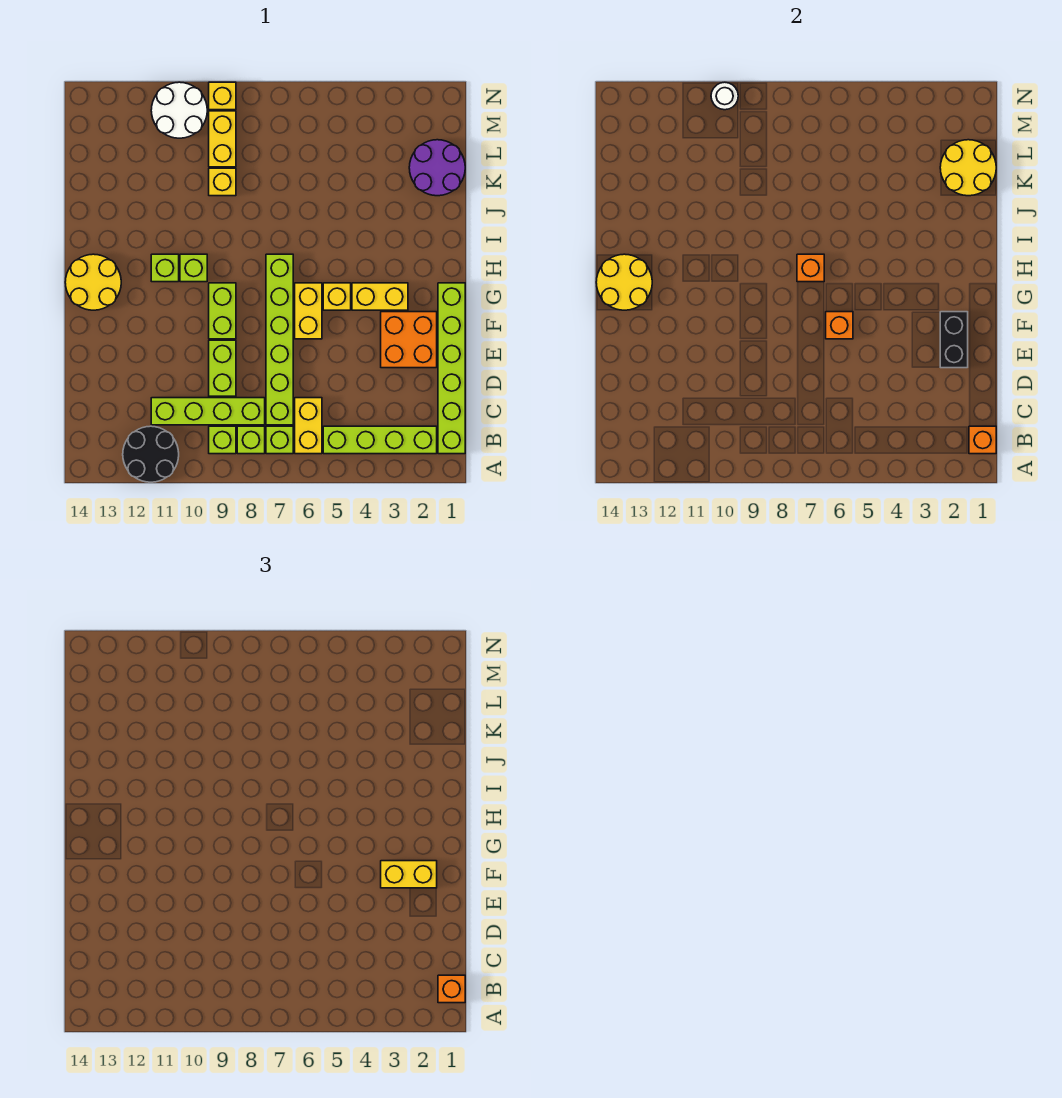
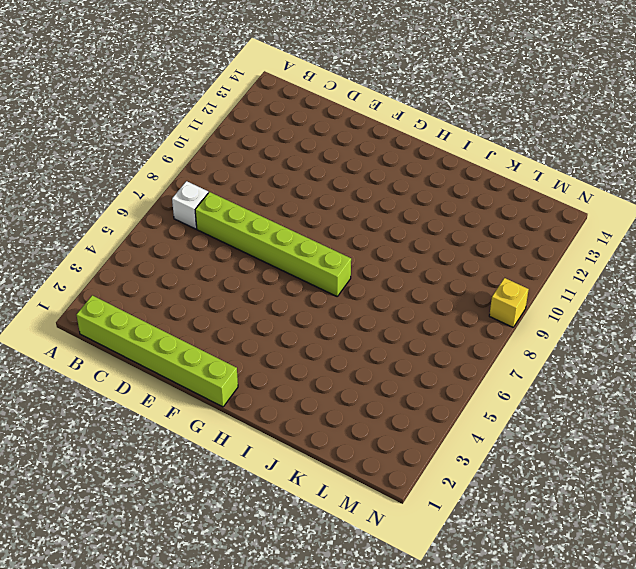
white 1x1 brick [172,181,208,229] -> lime 1x1 brick [266,426,293,454]
none -> black 2x2 round brick [123,426,179,482]
none -> lime 1x4 brick [323,426,437,454]
none -> yellow 1x2 brick [295,398,322,454]
none -> lime 1x1 brick [237,426,265,454]

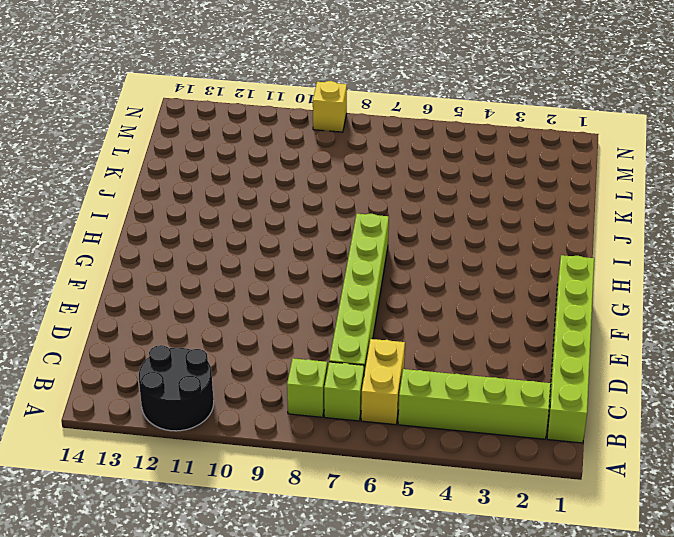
none -> lime 1x1 brick [209,426,236,454]
none -> lime 1x4 brick [151,398,265,425]
none -> lime 1x2 brick [209,340,236,396]
none -> orange 2x2 brick [381,312,437,368]

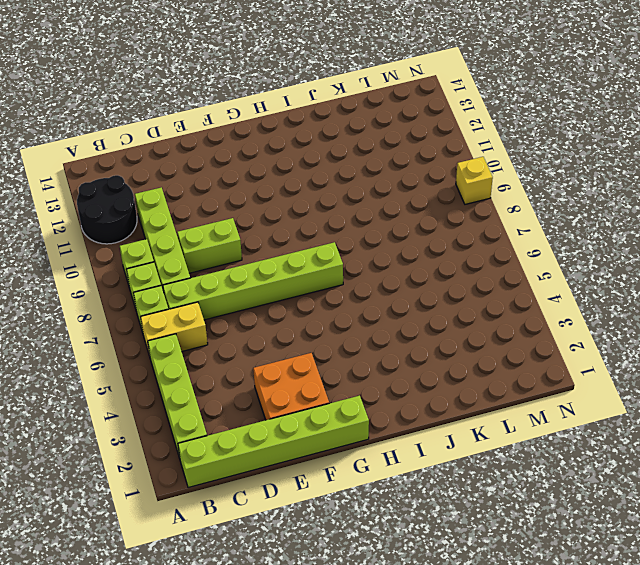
none -> yellow 1x2 brick [295,283,322,339]
none -> lime 1x2 brick [209,283,236,339]
none -> yellow 1x2 brick [352,283,408,310]
none -> yellow 1x1 brick [323,283,351,310]

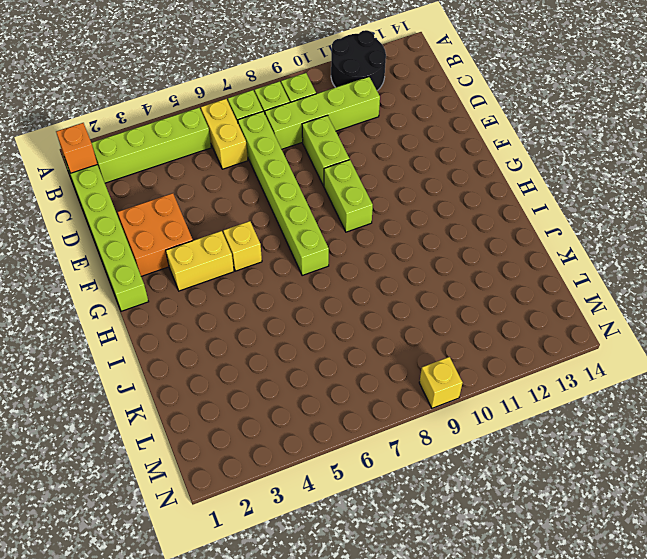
none -> yellow 1x2 brick [295,283,322,339]
none -> yellow 2x2 round brick [65,254,121,310]
none -> lime 1x1 brick [180,254,207,282]
none -> lime 1x1 brick [151,254,179,282]

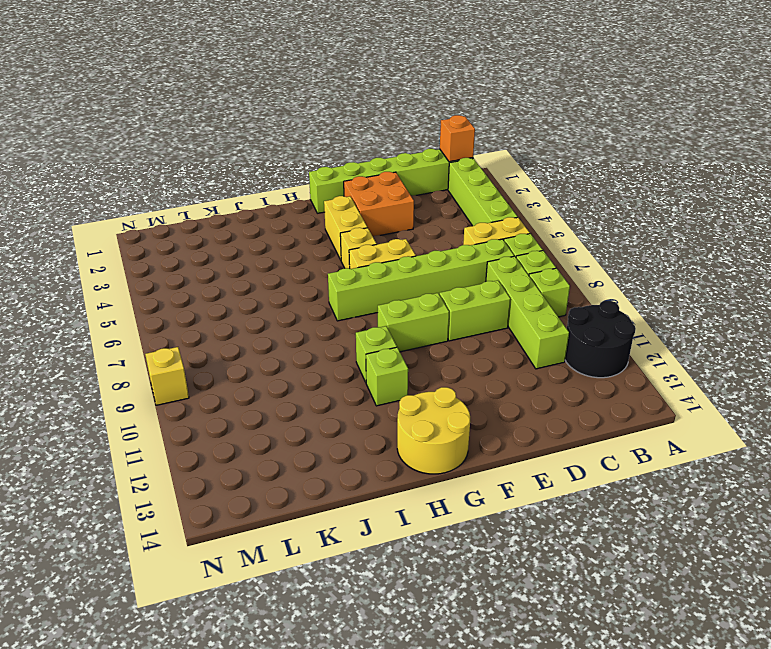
none -> purple 2x2 round brick [409,140,465,196]
none -> yellow 1x1 brick [209,168,236,196]
none -> yellow 1x2 brick [209,111,236,167]
none -> white 2x2 round brick [151,82,207,138]

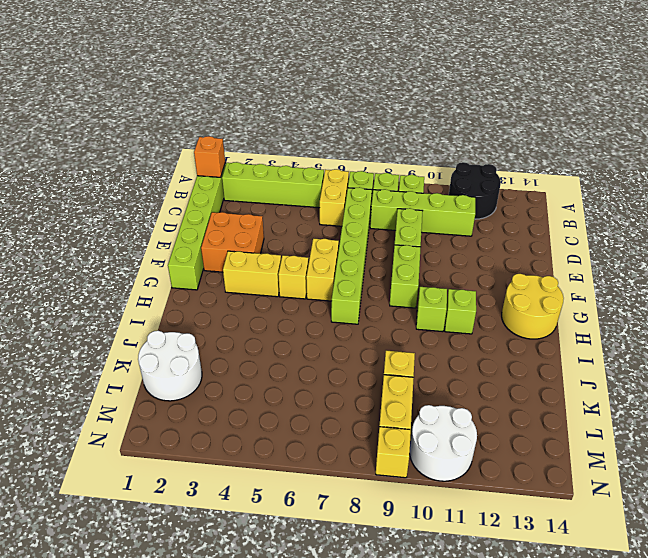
white 2x2 round brick [138,331,202,401] -> purple 2x2 round brick [409,140,465,196]
none -> black 1x2 brick [940,312,968,368]
none -> orange 1x1 brick [826,312,853,339]
none -> yellow 2x2 round brick [596,254,652,310]
none -> orange 1x1 brick [797,254,824,282]

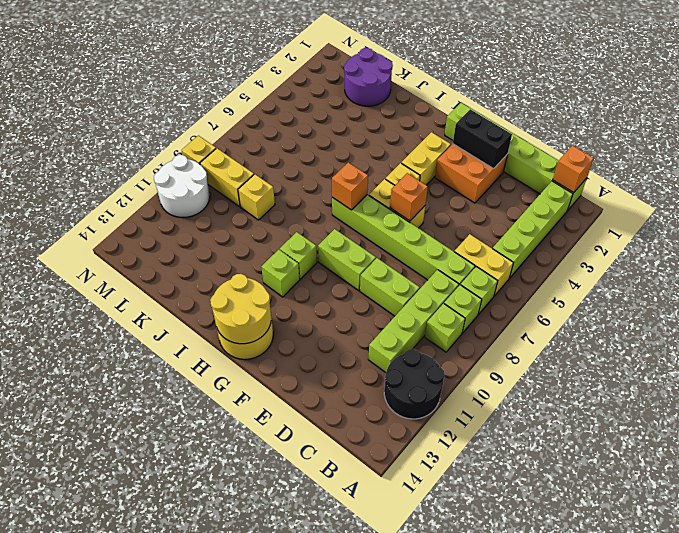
none -> yellow 2x2 round brick [940,140,996,196]
none -> white 1x1 round brick [711,82,738,110]
none -> orange 1x1 brick [438,975,465,1003]
none -> yellow 1x2 brick [381,861,437,888]

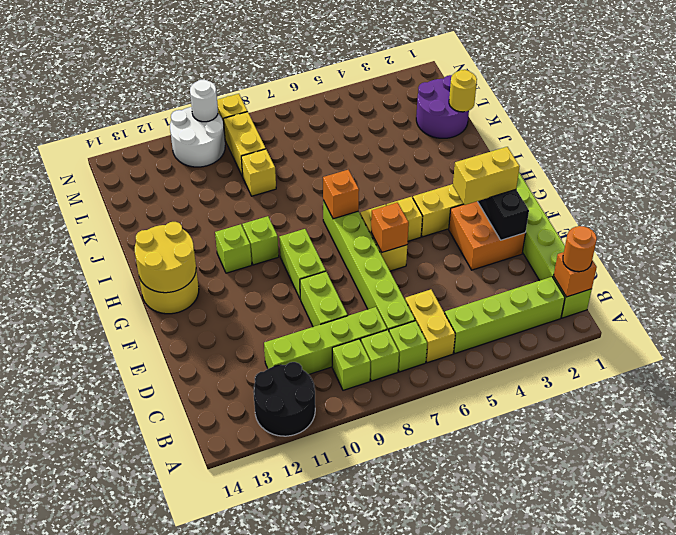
orange 1x1 round brick [563,226,597,272] -> orange 1x1 brick [438,975,465,1003]
yellow 1x1 round brick [449,70,477,112] -> yellow 2x2 round brick [940,140,996,196]

